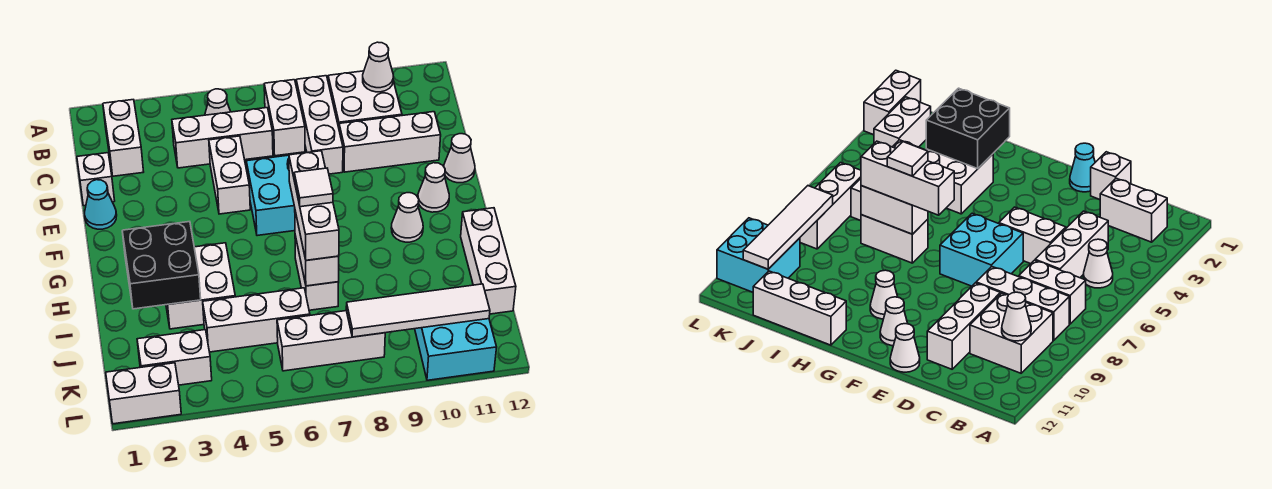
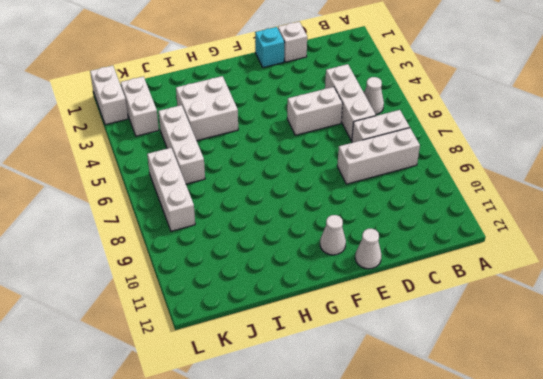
cyan 1x1 brick [255,27,285,68] -> cyan 1x1 cone [85,180,117,229]
none -> white 1x2 brick [103,100,144,176]
none -> white 2x2 brick [328,71,402,127]
none -> white 1x3 brick [339,112,441,172]

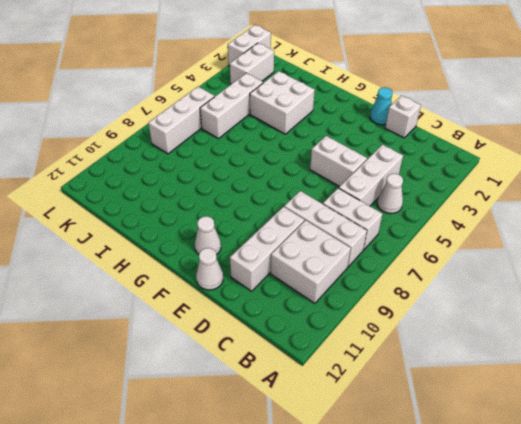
none -> white 1x2 brick [103,100,144,176]
none -> cyan 2x2 brick [246,155,295,236]
none -> white 1x1 cone [391,193,423,242]

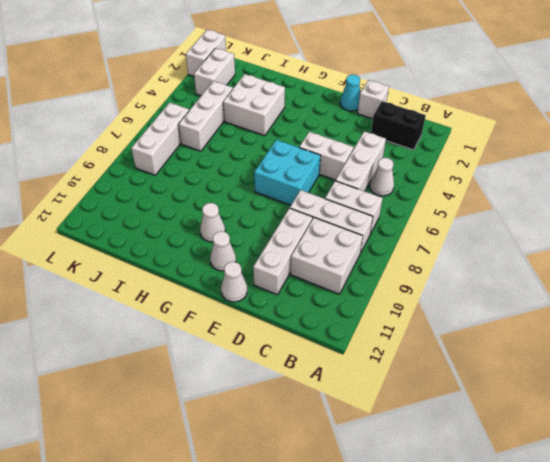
black 1x2 brick [371,101,426,150] -> white 1x2 brick [103,100,144,176]
none -> white 1x2 brick [295,236,339,310]
none -> white 1x3 brick [461,208,516,314]
none -> cyan 2x2 brick [415,319,497,380]

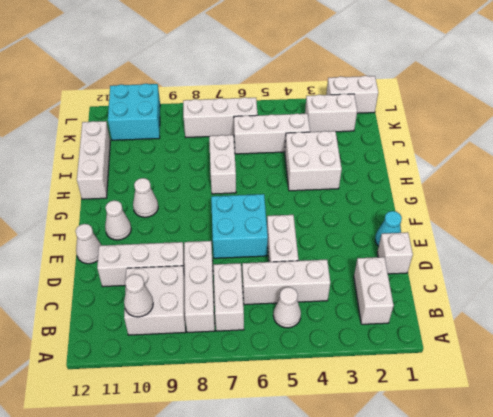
none -> black 2x2 brick [122,222,201,309]
none -> white 1x2 brick [295,211,339,286]
none -> white 1x4 tile [346,284,490,337]

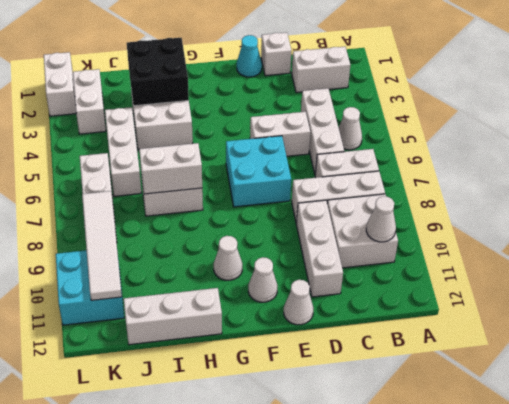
none -> white 1x3 brick [289,151,339,260]
none -> white 1x1 tile [294,168,333,207]

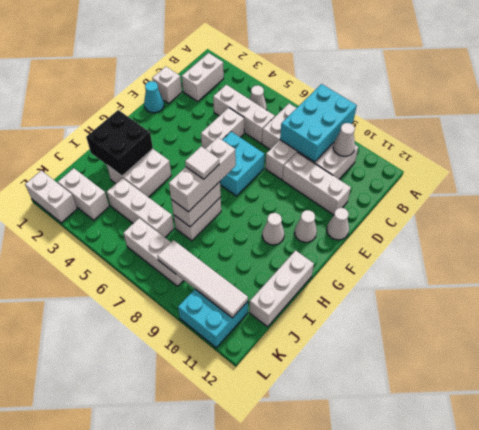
cyan 2x3 brick [280,84,357,162] -> none

